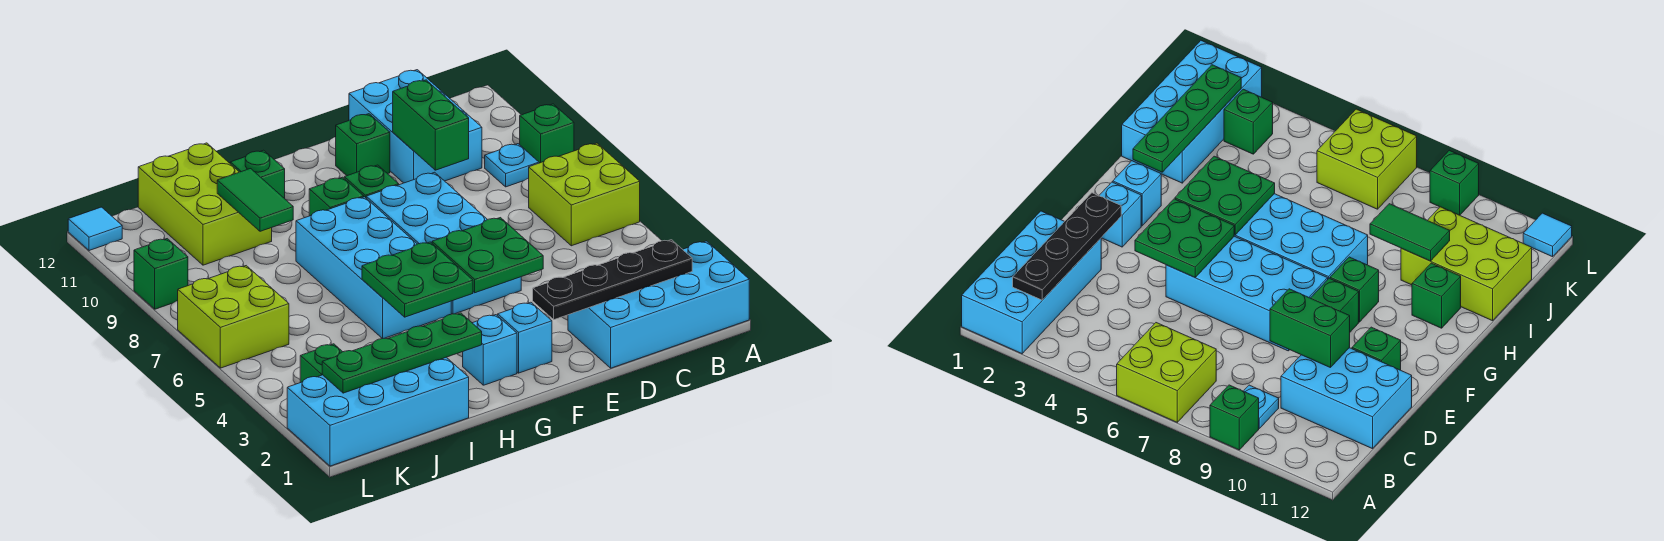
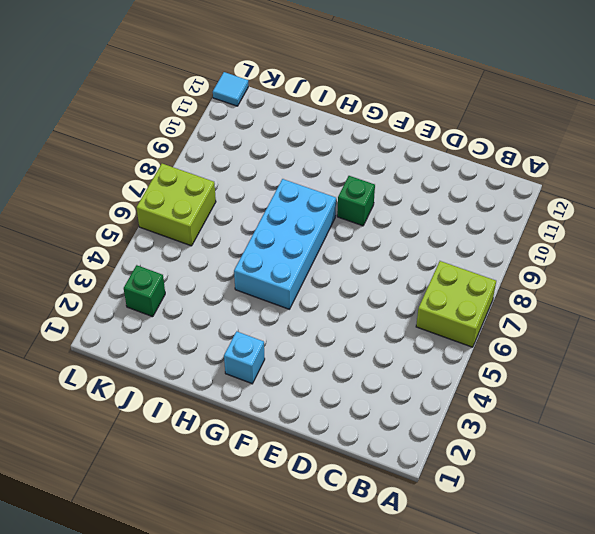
none -> cyan 2x4 brick [568,241,749,368]
none -> green 1x1 brick [520,104,574,163]
none -> cyan 1x1 plate [485,144,539,187]

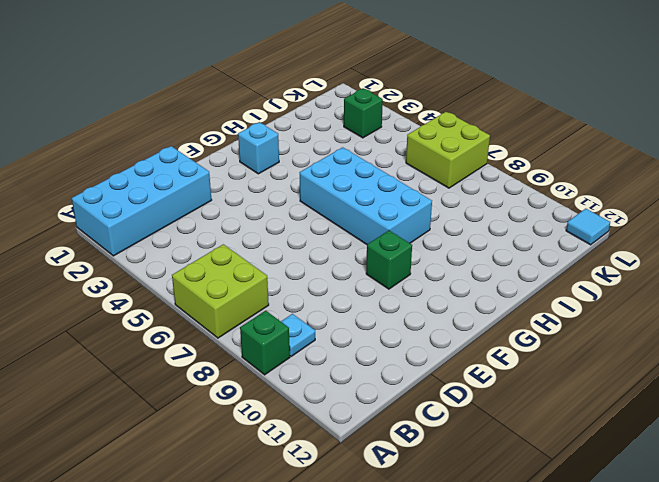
none -> cyan 2x3 brick [349,70,482,183]
none -> cyan 2x4 brick [366,172,521,314]
none -> green 1x1 brick [336,114,390,176]

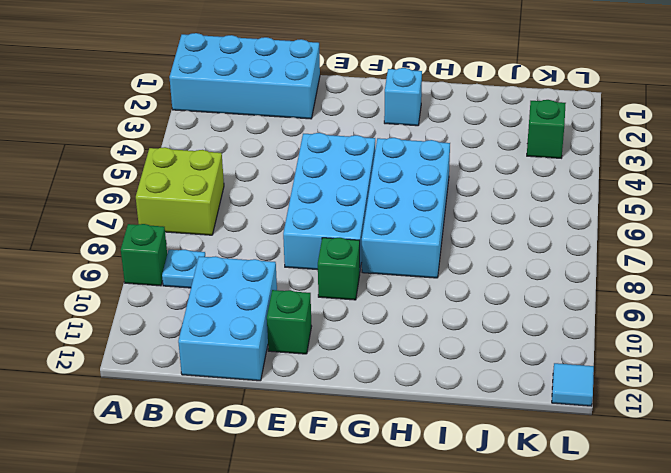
none -> cyan 1x1 brick [498,302,552,373]
none -> green 1x1 brick [309,177,364,216]
none -> green 1x1 brick [230,150,285,199]

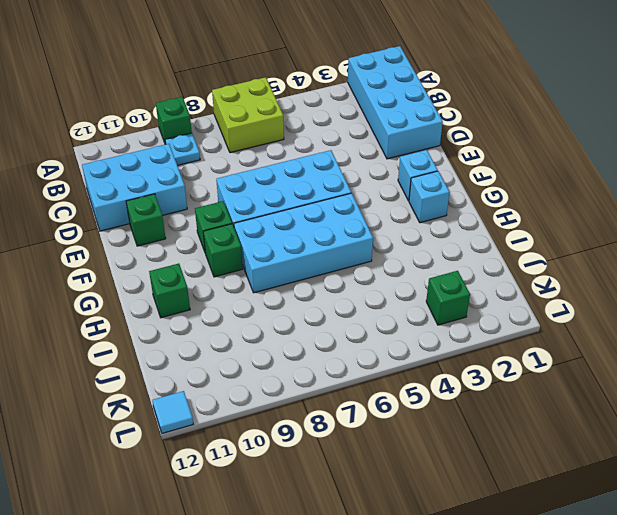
none -> cyan 2x4 brick [287,357,469,466]
none -> lime 2x3 brick [138,143,272,265]
none -> lime 2x2 brick [178,266,289,368]

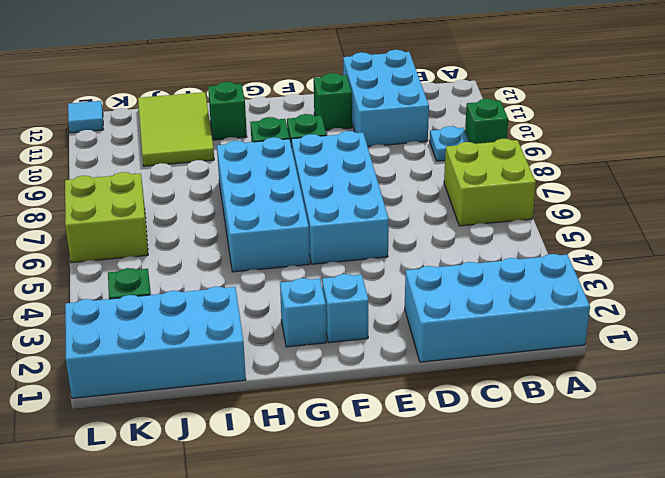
lime 2x3 tile [138,92,214,166] -> lime 2x3 brick [138,143,272,265]
none -> green 1x1 brick [134,239,188,309]
none -> black 1x4 plate [533,240,692,320]
none -> green 1x2 brick [393,80,469,170]

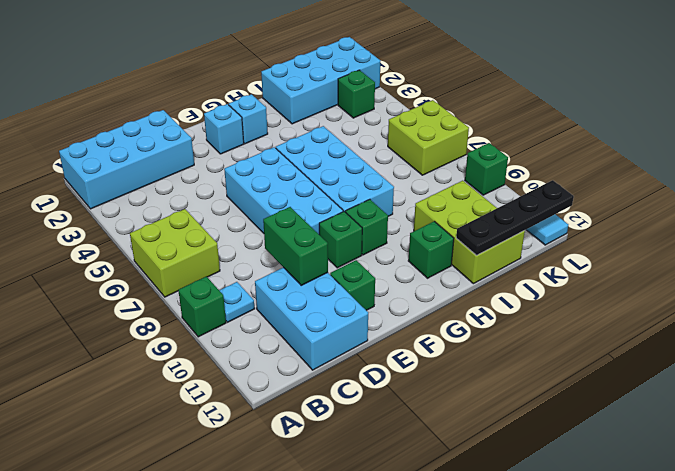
black 1x4 plate [456,180,574,255] -> black 1x4 plate moved to [533,240,692,320]
none -> green 2x2 plate [432,218,543,293]
none -> green 2x2 plate [362,242,473,317]
none -> green 1x4 plate [322,313,482,393]

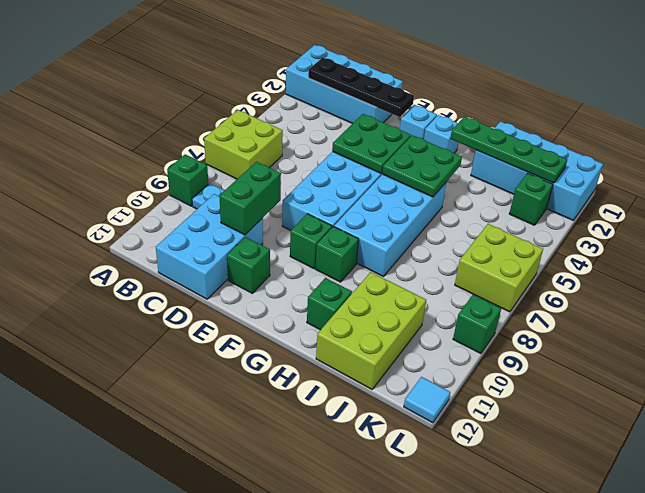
none -> green 1x2 tile [217,169,293,231]

